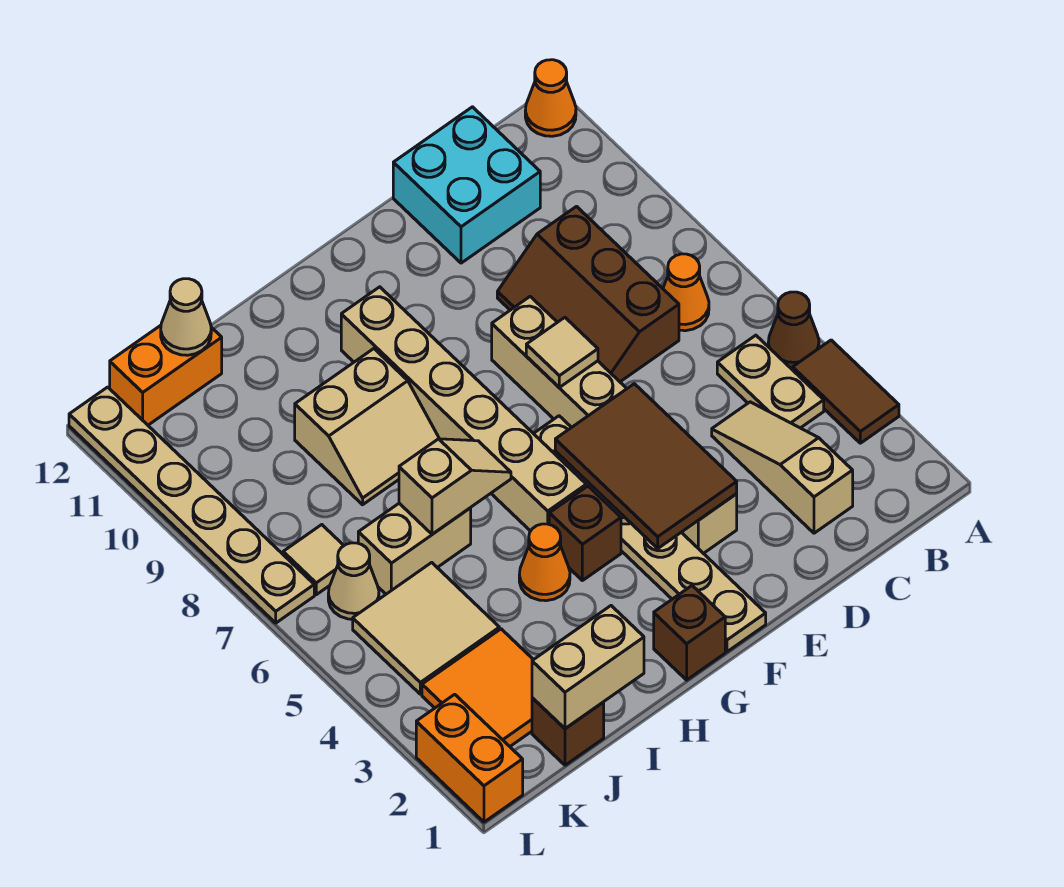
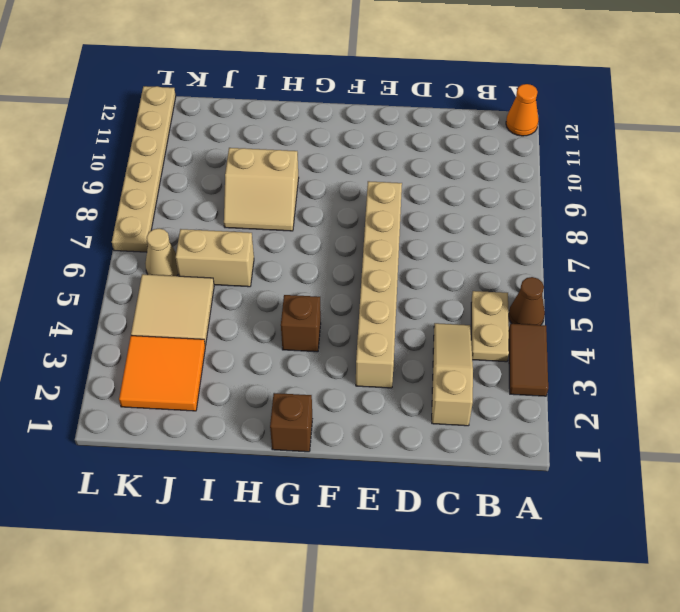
none -> orange 1x1 cone [663,254,709,331]
none -> brown 2x3 slope [497,207,679,382]
none -> cyan 2x2 brick [393,107,540,263]

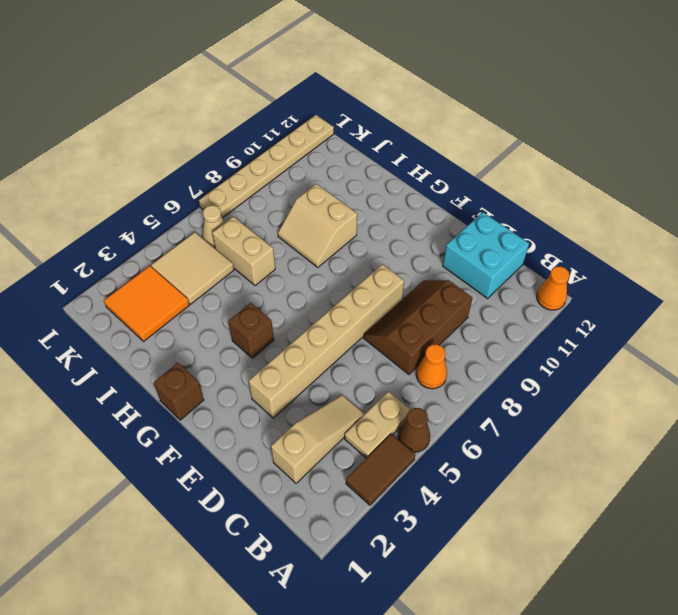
none -> tan 1x6 plate [534,416,766,652]
none -> tan 1x6 brick [341,287,586,531]
none -> orange 1x1 cone [519,524,570,601]

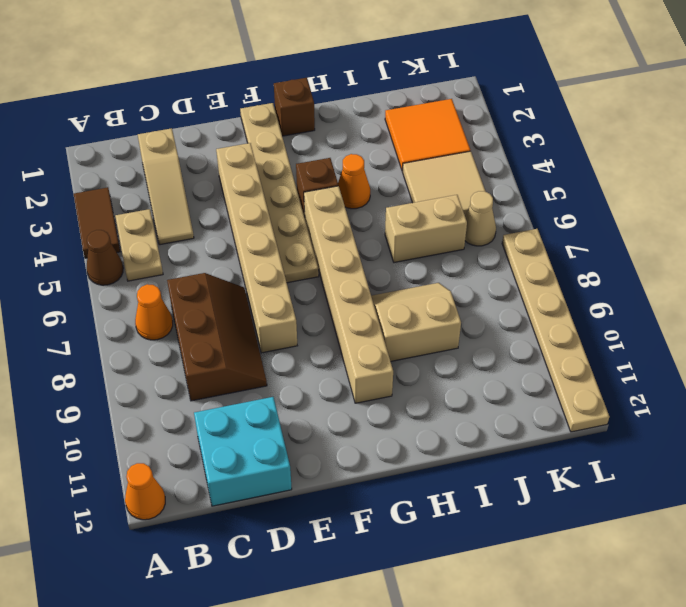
none -> brown 1x1 brick [532,698,604,765]
none -> orange 1x2 brick [110,325,222,425]
none -> tan 1x1 tile [283,525,344,595]

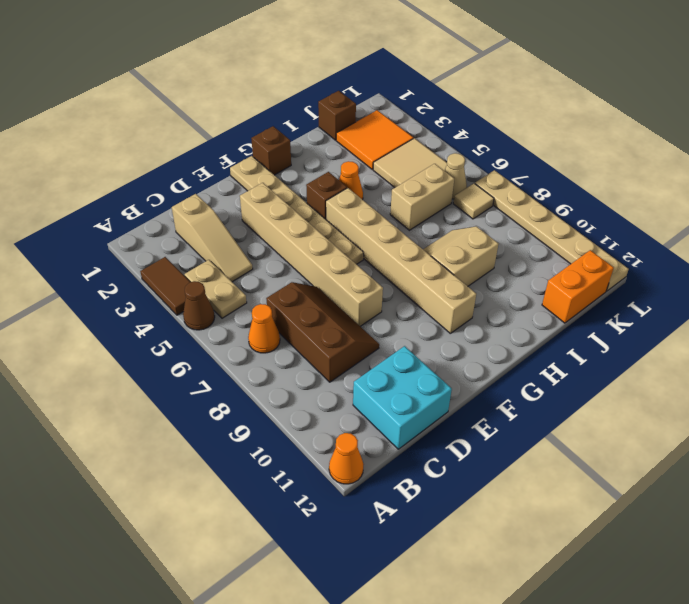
none -> orange 1x2 brick [416,694,523,822]
none -> brown 2x3 tile [555,384,737,548]
none -> tan 1x1 tile [526,317,598,387]

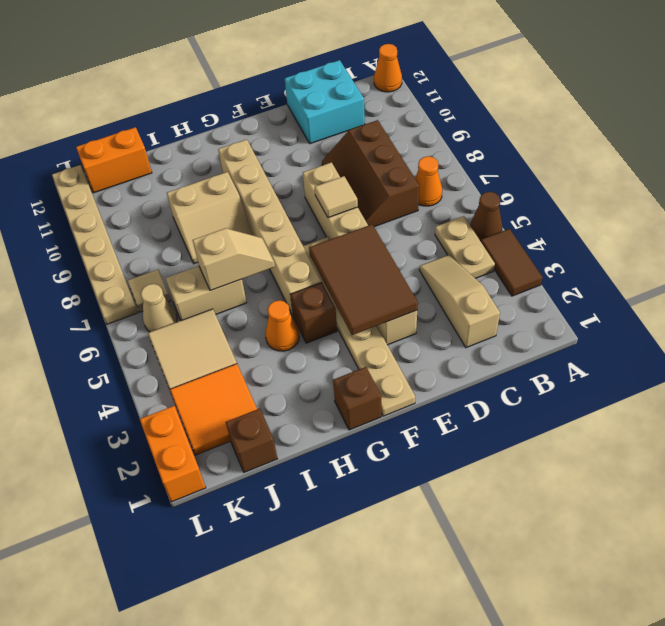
none -> tan 1x2 brick [532,606,644,729]
none -> tan 1x1 cone [161,279,211,355]

